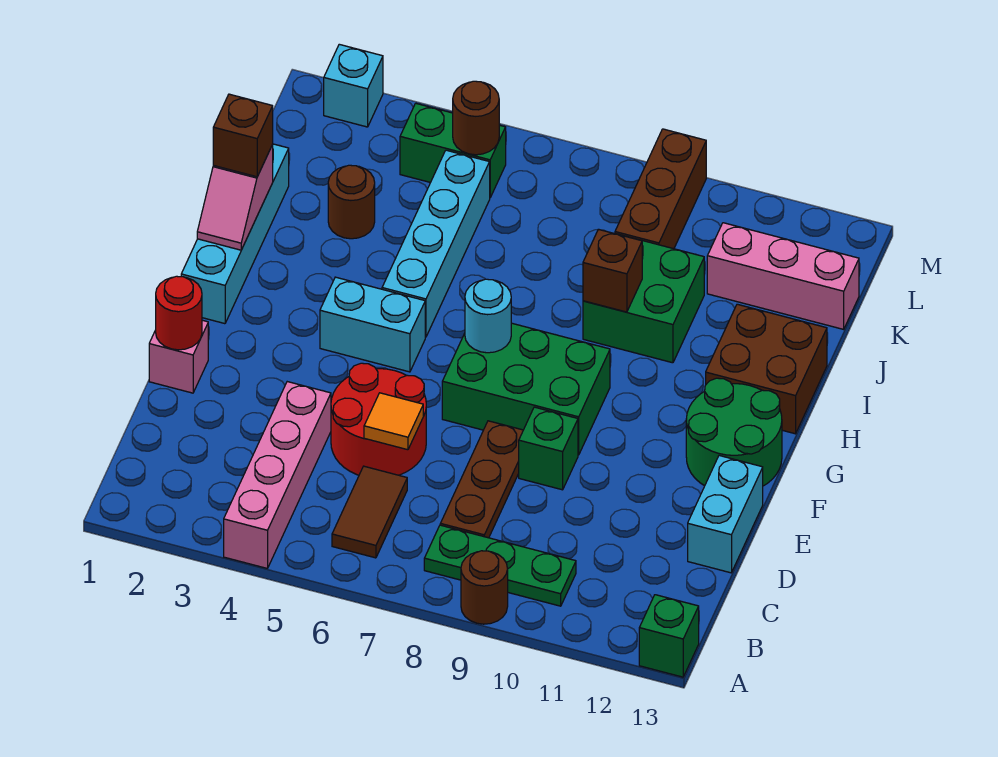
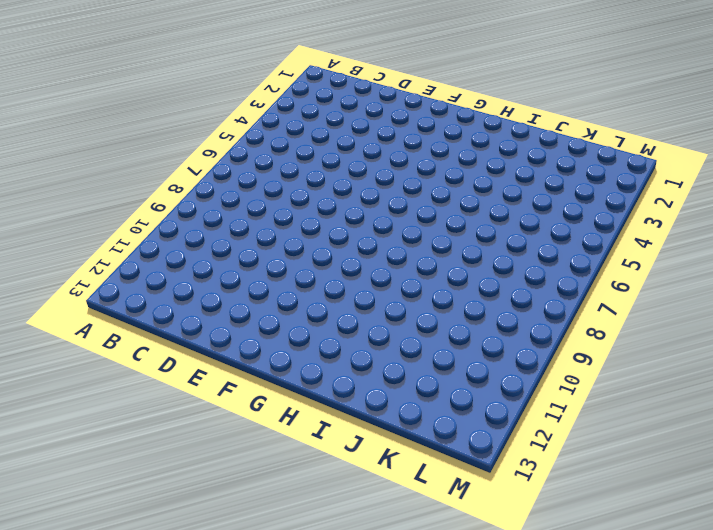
none -> pink 1x4 brick [224,382,331,568]
none -> brown 1x1 round brick [461,551,508,624]
none -> green 1x1 brick [639,595,699,677]

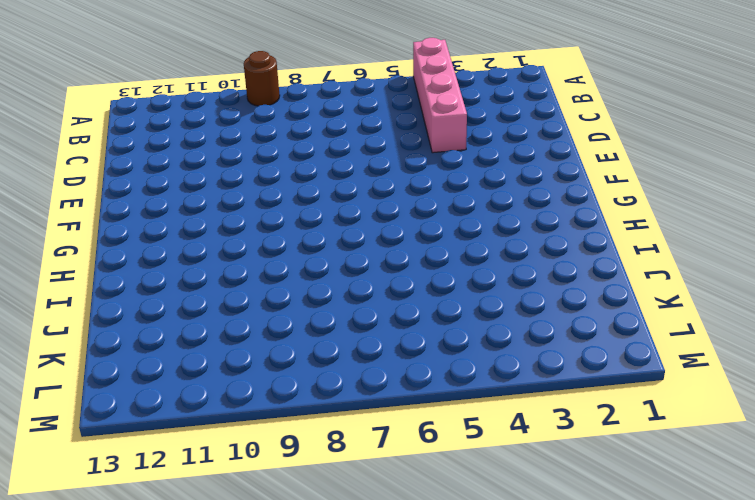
none -> green 1x1 brick [639,595,699,677]
none -> brown 1x2 tile [332,466,407,558]
none -> green 1x3 plate [424,525,576,606]

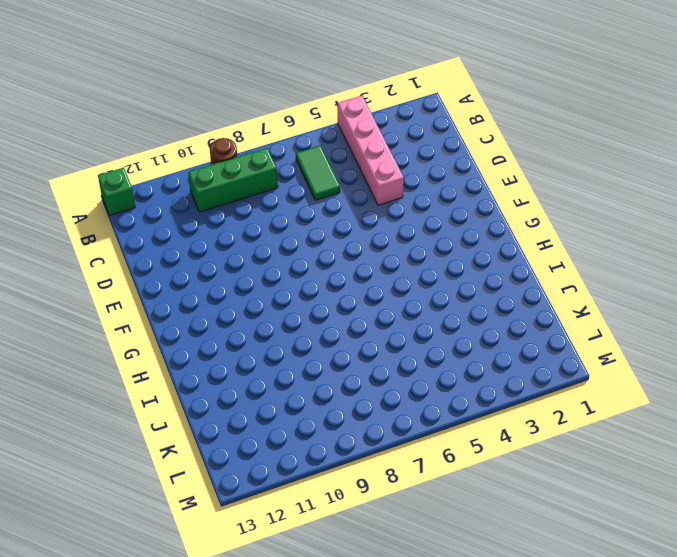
green 1x2 tile [296,146,340,200] -> brown 1x2 tile [332,466,407,558]
green 1x3 brick [188,148,278,212] -> green 1x3 plate [424,525,576,606]
none -> brown 1x3 plate [440,421,523,538]
none -> red 2x2 round brick [331,363,426,475]
none -> cyan 1x2 brick [688,456,763,573]

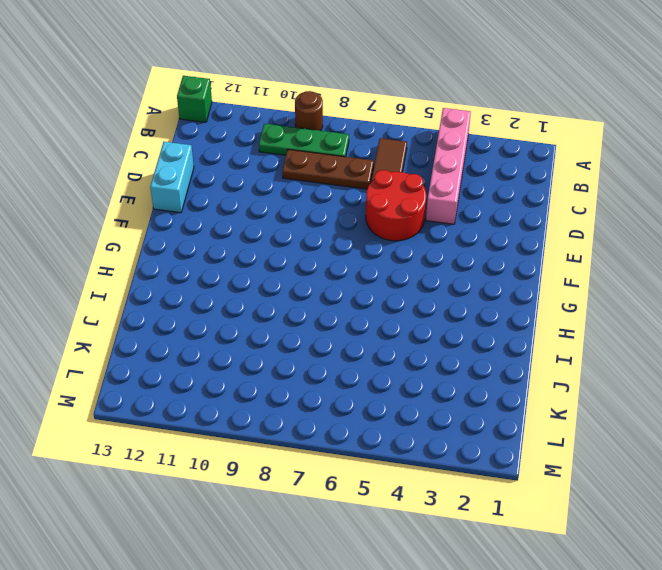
brown 1x3 plate [282,149,374,189] -> brown 1x3 plate turned to [440,421,523,538]
none -> pink 1x1 brick [149,320,208,393]
none -> green 1x1 brick [519,407,578,490]
none -> green 2x3 brick [442,323,610,455]

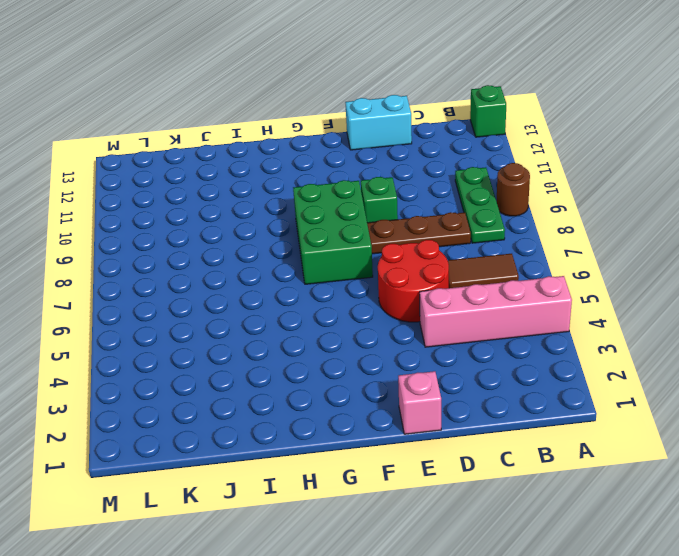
none -> green 2x2 round brick [686,378,782,486]
none -> cyan 1x4 brick [181,144,289,324]
none -> cyan 1x2 brick [320,277,425,372]

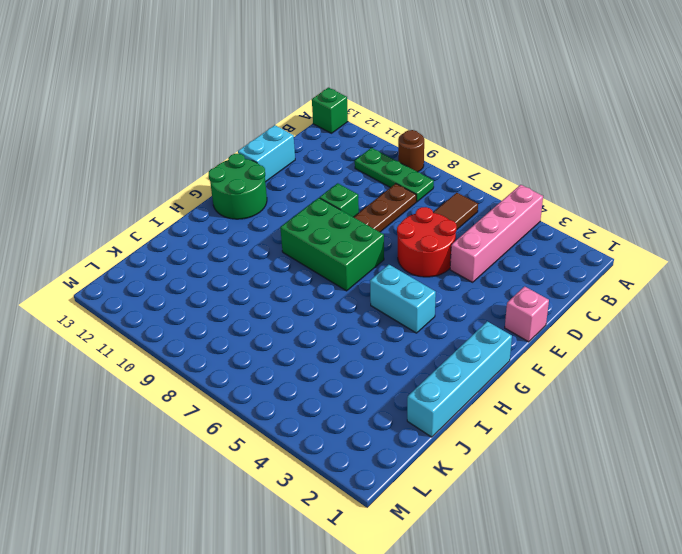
none -> cyan 1x4 brick [382,150,490,337]
none -> brown 2x2 brick [706,304,827,434]
none -> green 2x2 brick [583,234,704,363]

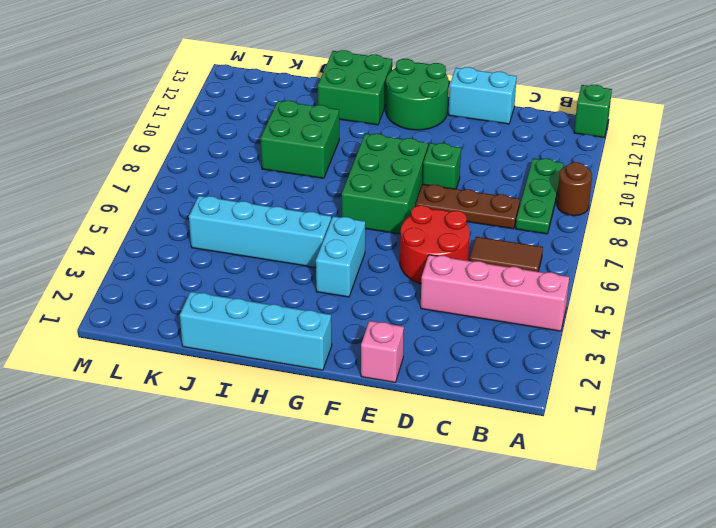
green 2x2 brick [318,50,392,125] -> brown 2x2 brick [706,304,827,434]
none -> brown 1x1 round brick [328,165,375,239]
none -> brown 1x3 brick [615,129,706,249]
none -> pink 1x3 brick [707,223,859,329]

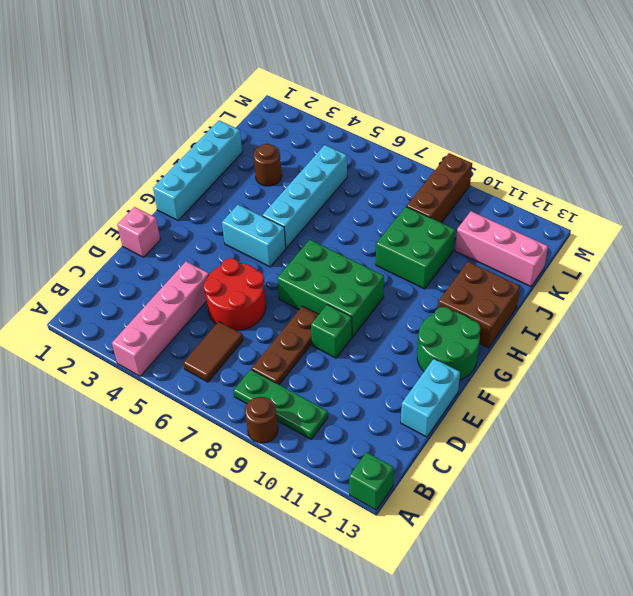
none -> green 1x2 brick [400,103,506,197]
none -> cyan 1x1 brick [324,44,383,127]
none -> orange 1x1 tile [364,393,423,450]

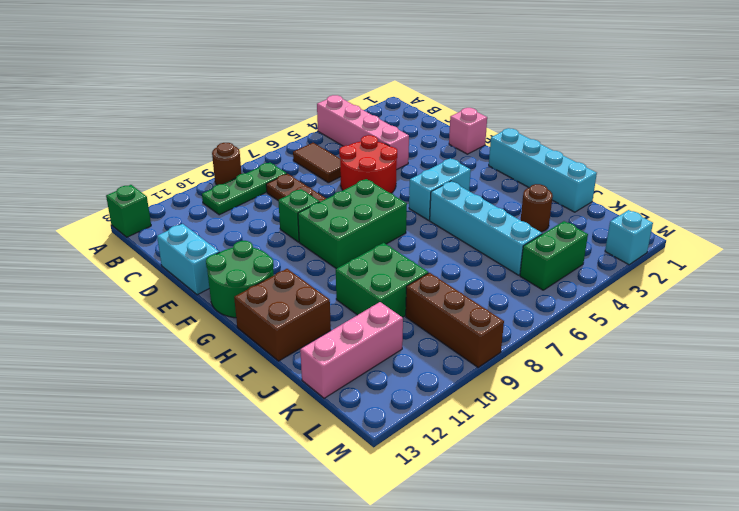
none -> orange 1x1 tile [364,393,423,450]
none -> red 1x1 round brick [156,276,202,350]
none -> cyan 1x1 round brick [465,279,511,353]

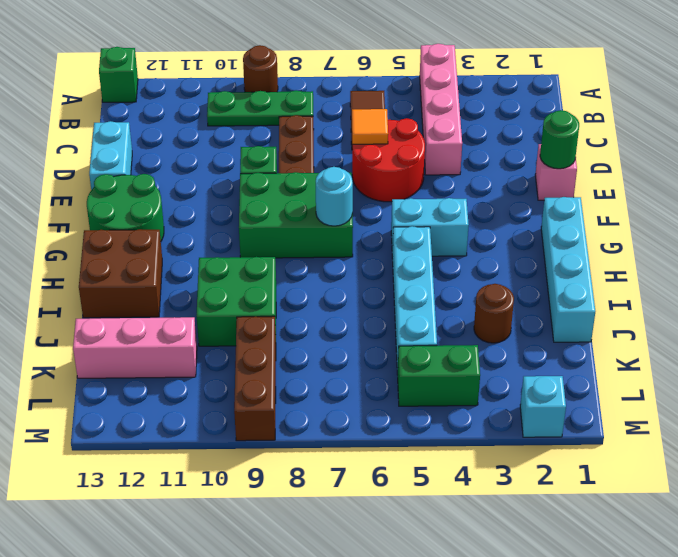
green 1x1 round brick [540,110,579,169] -> red 1x1 round brick [156,276,202,350]
none -> pink 1x2 slope [197,145,273,250]
none -> brown 1x1 brick [583,229,642,312]
none -> brown 1x1 round brick [453,81,499,155]

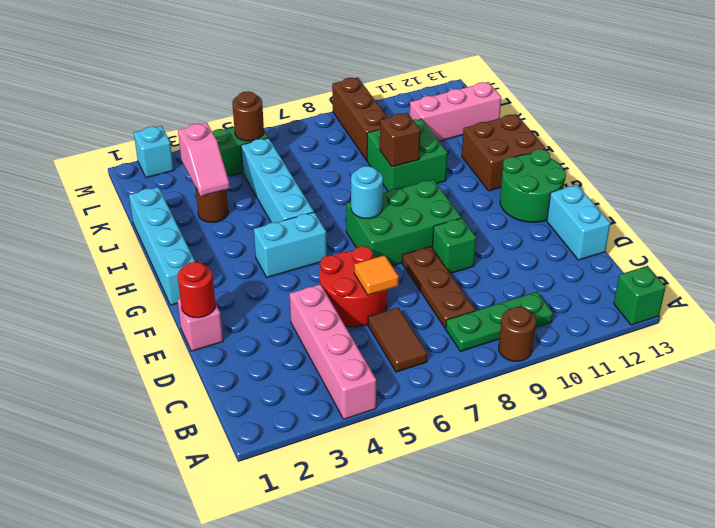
pink 1x2 slope [178,123,230,196] -> pink 1x2 slope moved to [197,145,273,250]
none -> brown 1x1 brick [213,94,273,177]

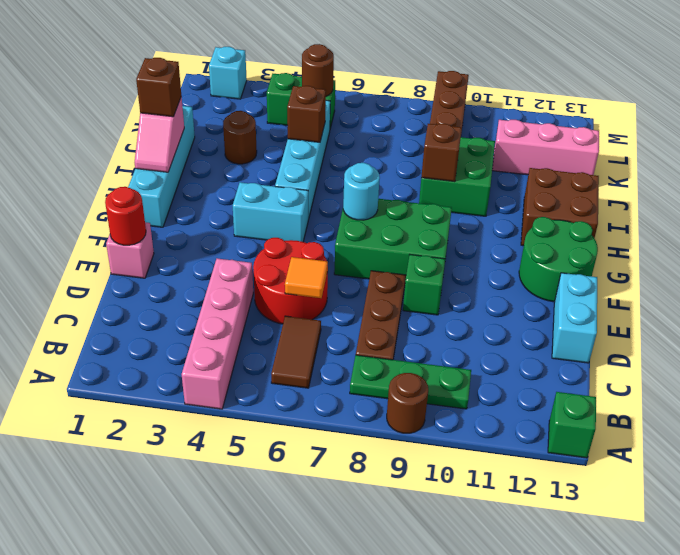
brown 1x1 brick [287,86,326,142] -> none

